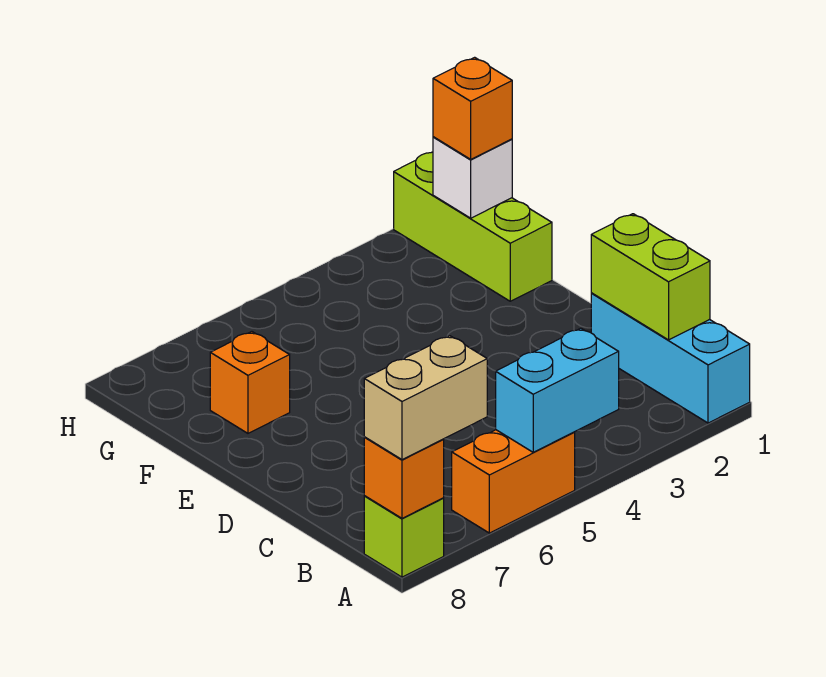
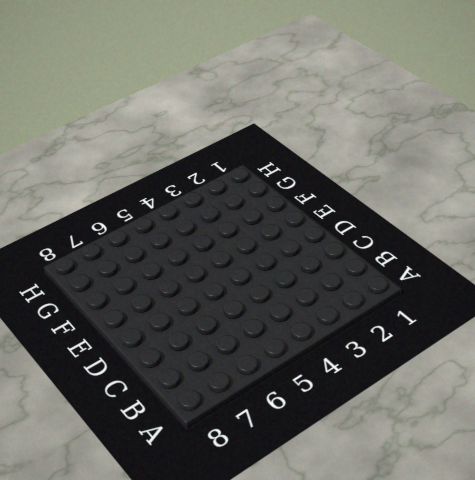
none -> cyan 1x3 brick [591,293,750,423]
none -> orange 1x2 brick [452,430,575,533]

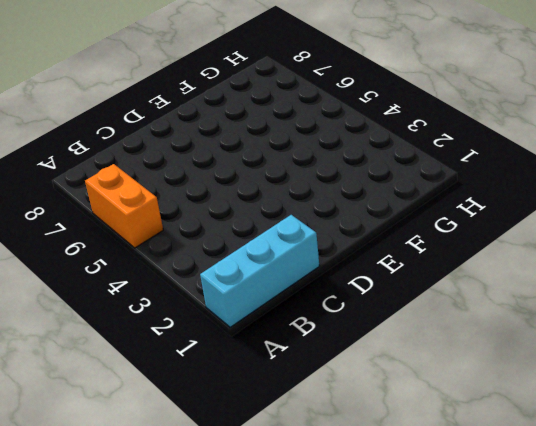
none -> lime 1x1 brick [364,496,444,577]
none -> lime 1x3 brick [394,152,552,301]

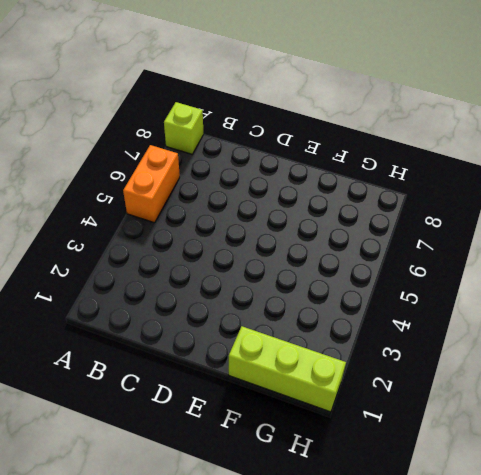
none -> cyan 1x3 brick [591,293,750,423]
none -> orange 1x1 brick [210,332,290,433]

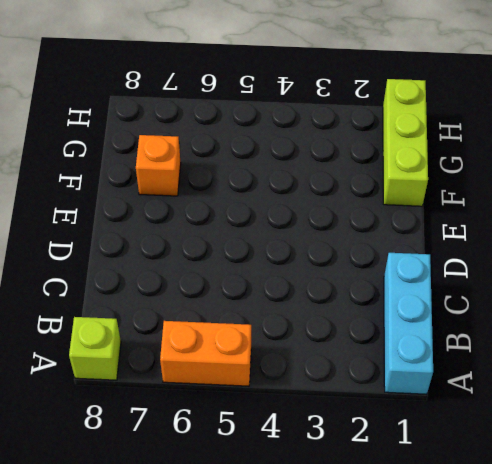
none -> cyan 1x2 brick [496,328,619,452]
none -> orange 1x1 brick [364,437,444,518]

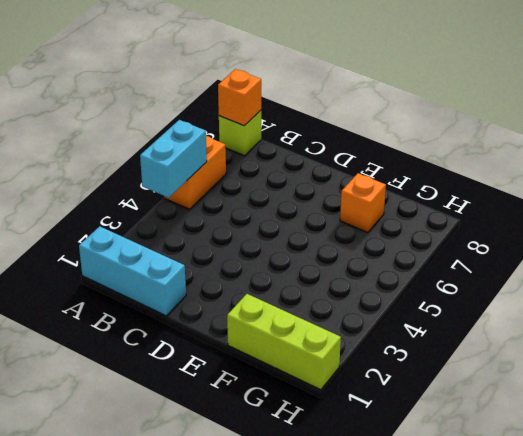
none -> lime 1x2 brick [591,214,710,340]
none -> white 1x1 brick [433,137,512,218]

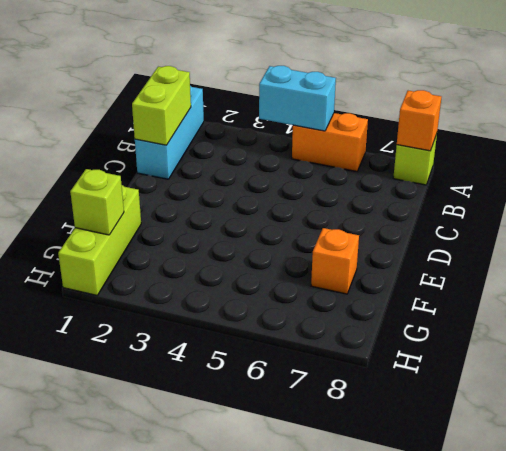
lime 1x1 brick [70,169,124,235] -> white 1x1 brick [433,137,512,218]
none -> tan 1x2 brick [364,336,487,460]
none -> orange 1x1 brick [433,57,512,159]

